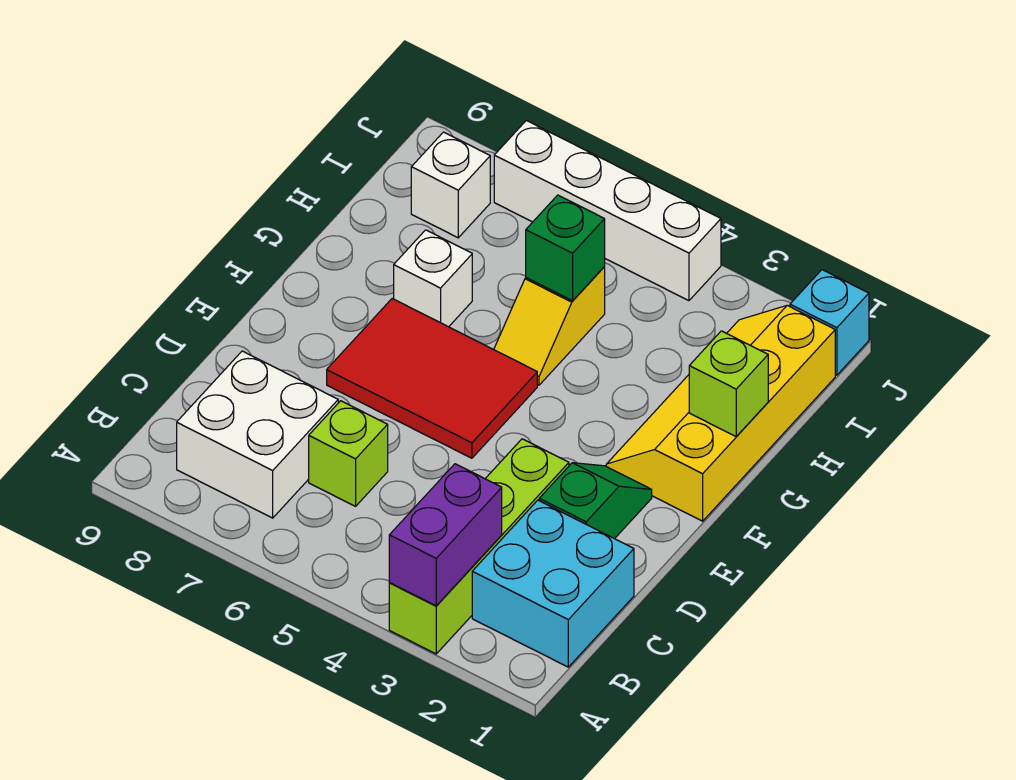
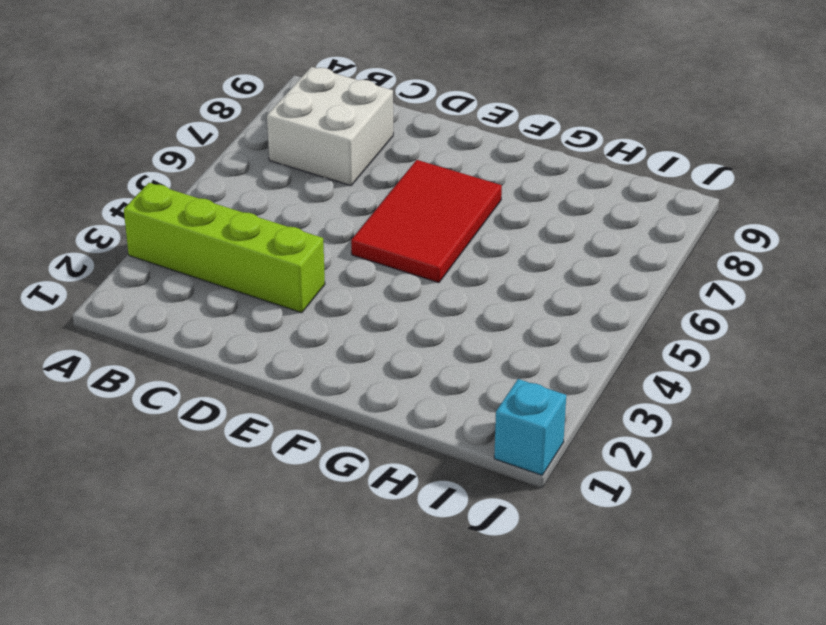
none -> cyan 2x2 brick [472,500,634,667]
none -> lime 1x1 brick [309,401,388,506]
none -> green 1x2 slope [539,463,652,539]

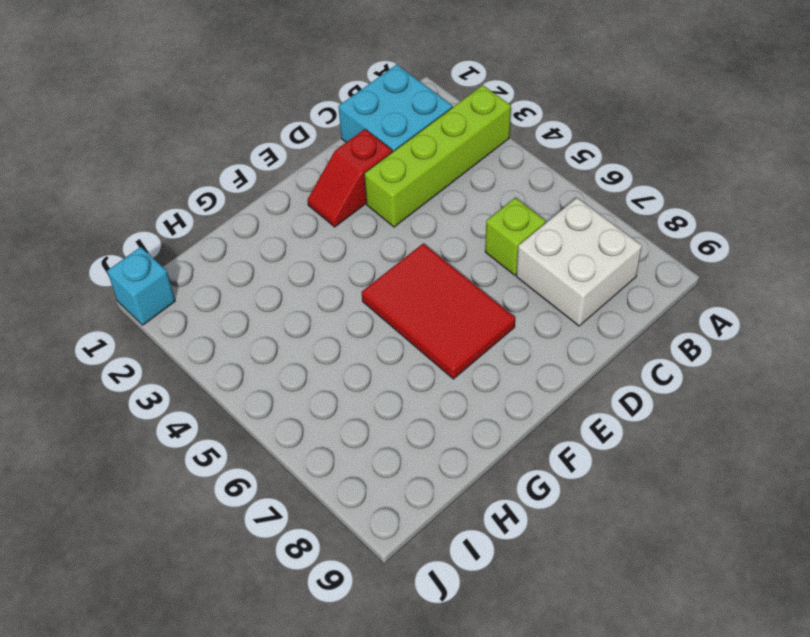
red 1x2 slope [308,129,392,227] -> green 1x2 slope [539,463,652,539]
none -> yellow 2x4 slope [606,305,835,521]
none -> yellow 1x2 slope [494,267,605,385]
none -> white 1x1 brick [394,230,472,327]

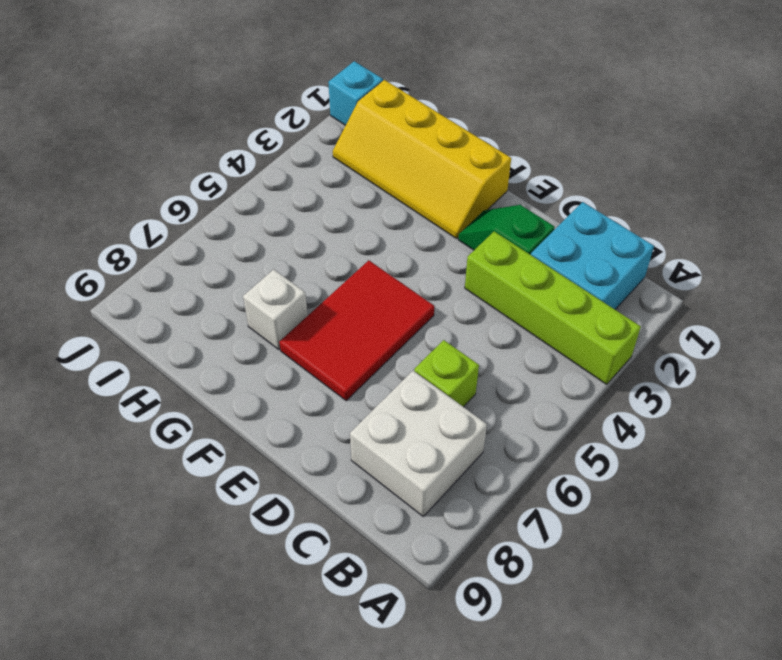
none -> yellow 1x2 slope [494,267,605,385]
none -> white 1x1 brick [411,132,490,238]
none -> white 1x4 brick [494,120,721,301]

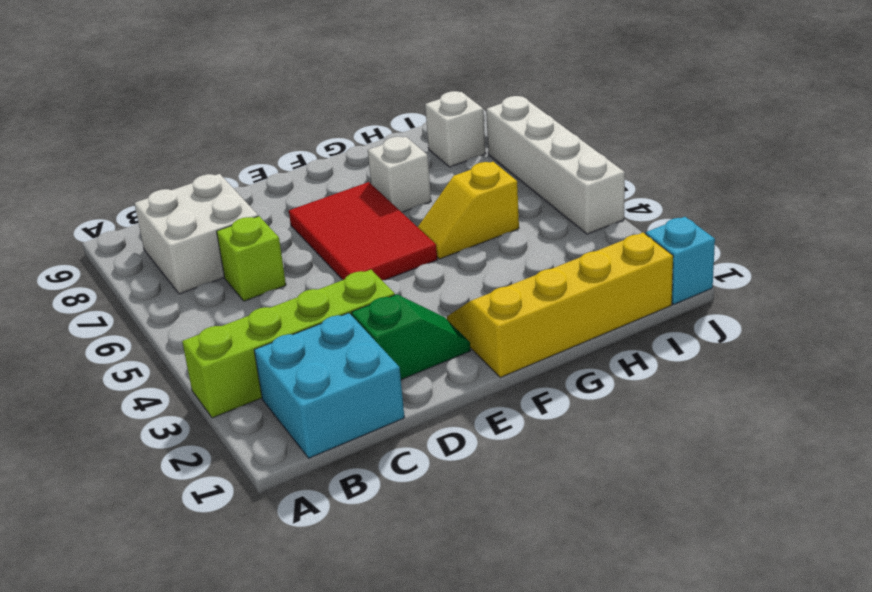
none -> purple 1x2 brick [389,464,502,606]
none -> lime 1x1 brick [689,331,768,437]
none -> green 1x1 brick [526,195,605,301]

